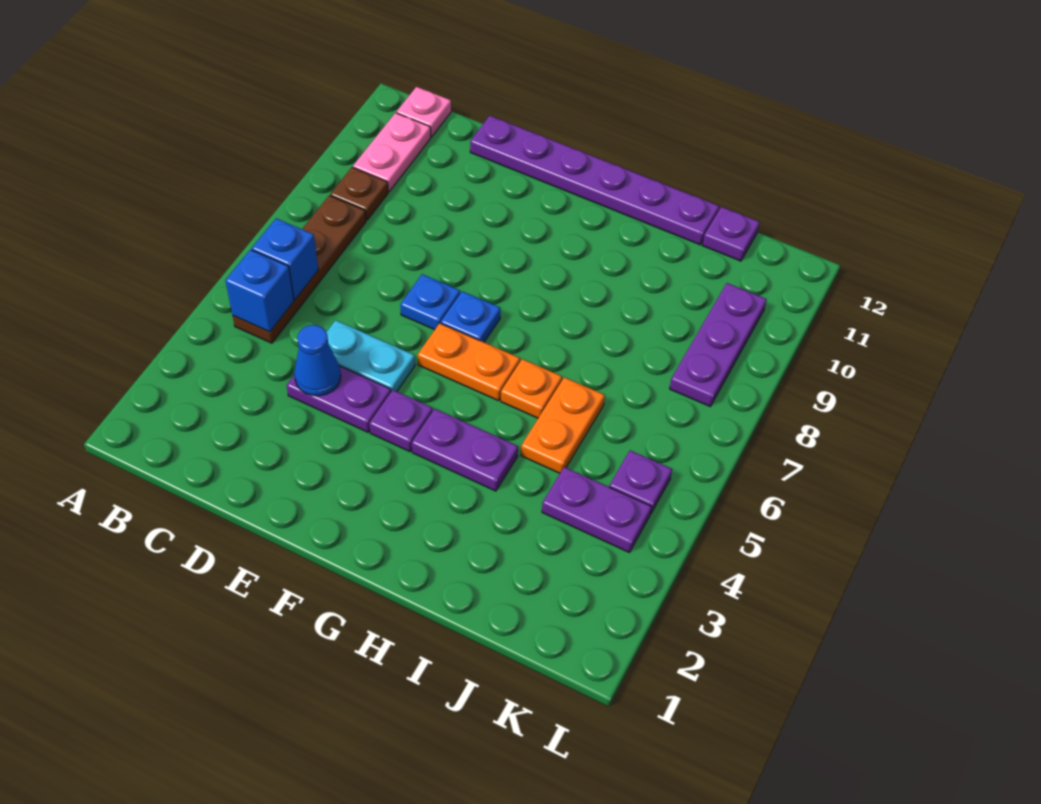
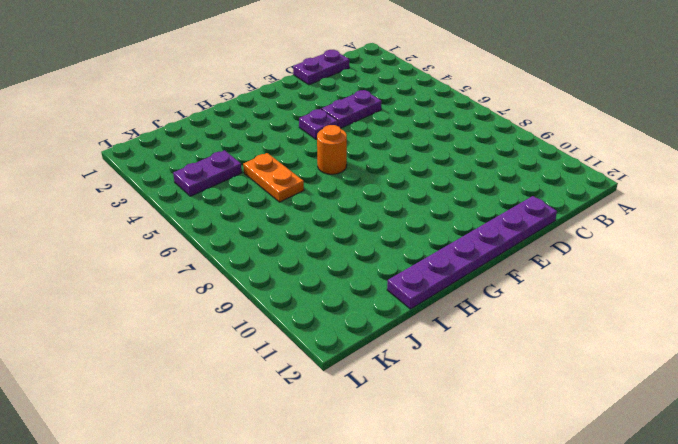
purple 1x2 plate [293,50,349,85] -> purple 1x2 plate moved to [412,409,518,491]
orange 1x1 round brick [317,125,347,174] -> orange 1x2 plate [418,323,520,401]
none -> brown 1x4 plate [233,195,366,343]
none -> brown 1x1 plate [330,167,388,220]
none -> pink 1x2 plate [353,113,431,192]

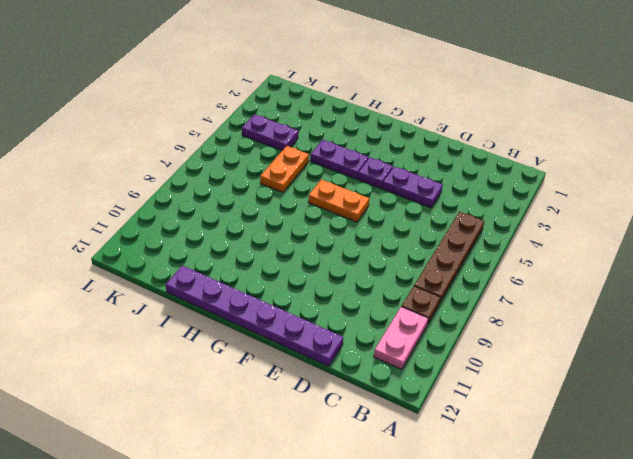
none -> pink 1x1 plate [397,87,451,137]
none -> cyan 1x2 plate [326,320,415,391]
none -> blue 1x1 plate [400,274,460,330]

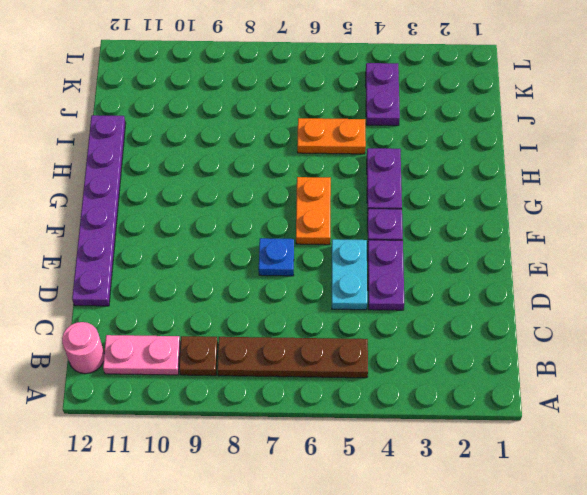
pink 1x1 round brick [62,322,104,374] -> pink 1x1 plate [397,87,451,137]
none -> blue 1x1 plate [441,291,500,342]
none -> orange 1x1 plate [501,359,562,418]
none -> purple 1x1 plate [702,207,760,261]

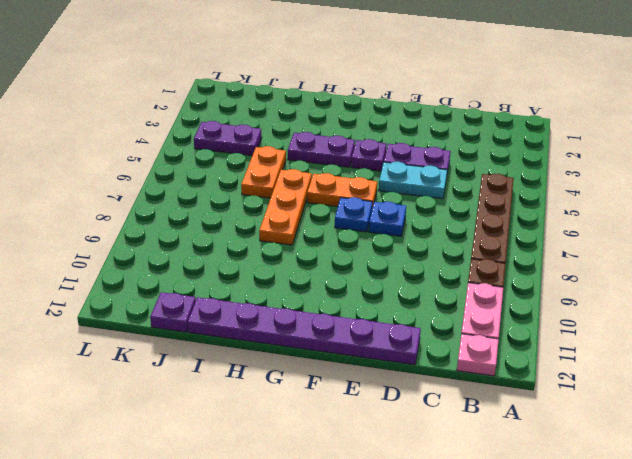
orange 1x3 plate [259,169,312,245] -> orange 1x1 plate [501,359,562,418]
none -> purple 1x1 plate [609,451,672,514]
none -> purple 1x3 plate [670,283,767,406]
none -> blue 1x1 brick [225,250,294,332]

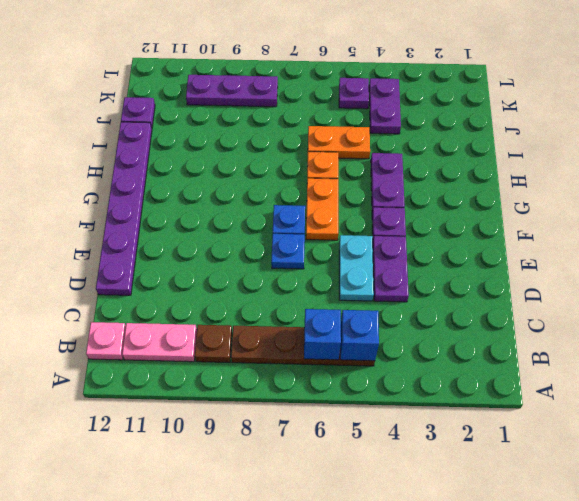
none -> blue 1x1 cone [294,325,341,396]

